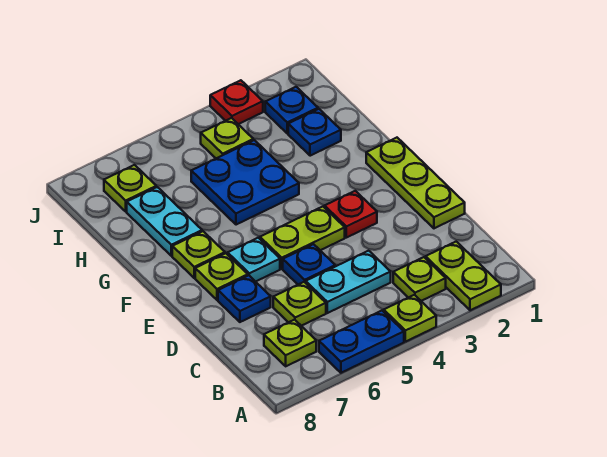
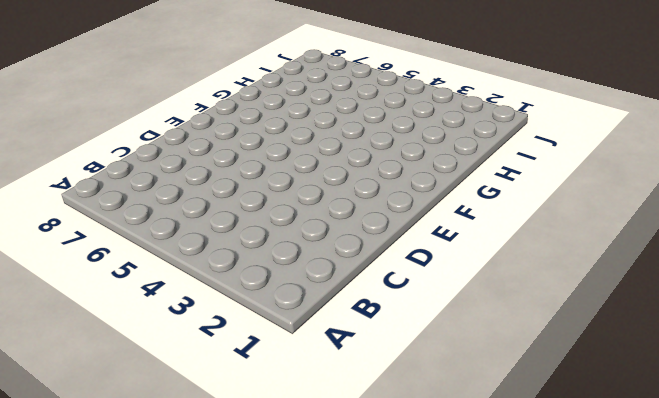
none -> lime 1x2 plate [426,242,501,310]
none -> lime 1x1 plate [384,295,436,342]
none -> blue 1x2 plate [319,311,404,373]

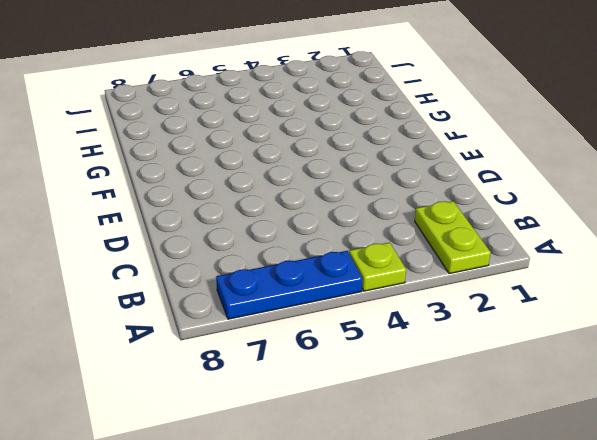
blue 1x3 plate [216,251,363,319] -> blue 1x2 plate [319,311,404,373]
none -> lime 1x1 plate [393,257,446,301]
none -> lime 1x1 plate [264,320,316,366]
none -> cyan 1x2 plate [306,251,391,313]

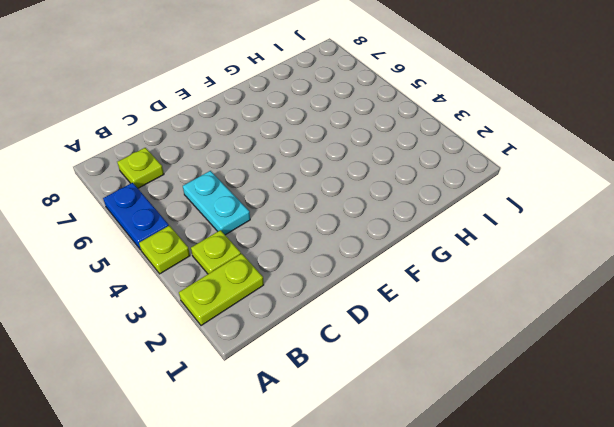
none -> lime 1x1 plate [273,282,326,326]
none -> lime 1x3 plate [366,138,465,228]
none -> blue 1x1 plate [283,244,335,284]

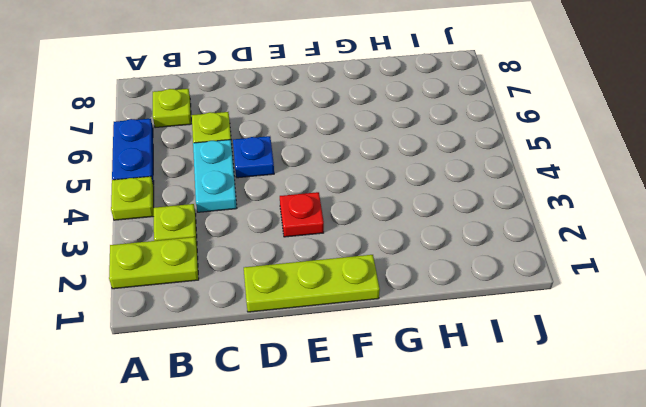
none -> blue 1x1 plate [218,275,271,322]
none -> lime 1x2 plate [260,207,345,269]
none -> cyan 1x1 plate [228,238,280,282]

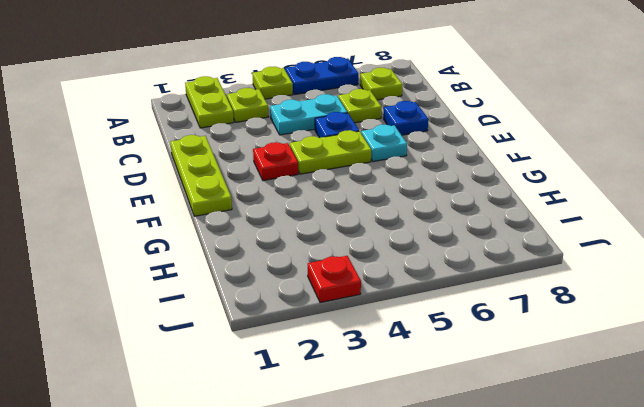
none -> lime 1x1 plate [195,253,248,300]
none -> lime 1x1 plate [172,231,225,278]
none -> blue 2x2 plate [191,140,299,225]

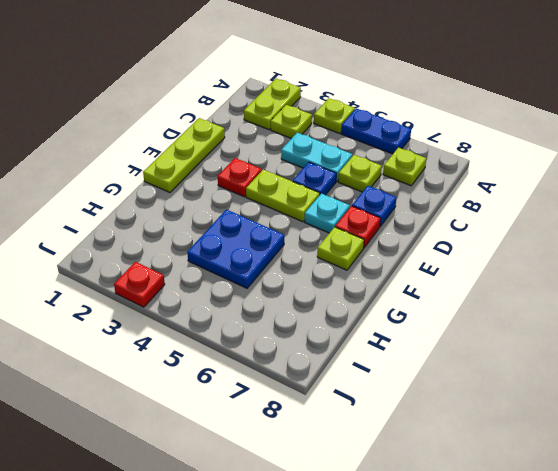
red 1x1 plate [335,206,381,247] -> lime 1x1 plate [195,253,248,300]
none -> cyan 1x2 plate [127,187,202,256]
none -> blue 1x1 plate [288,109,341,156]
none -> blue 1x1 plate [265,87,318,133]

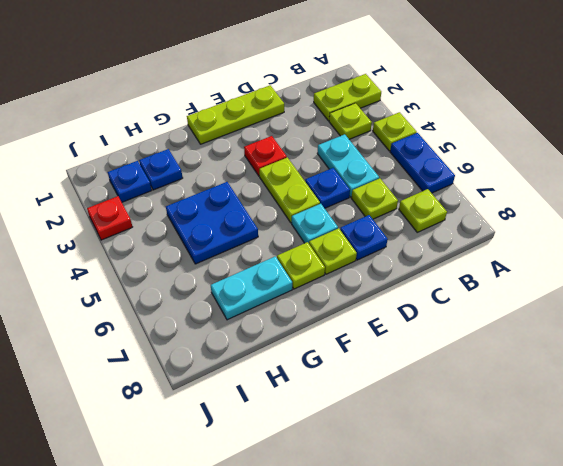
none -> lime 1x1 plate [201,118,253,158]
none -> lime 1x1 plate [104,165,156,211]

